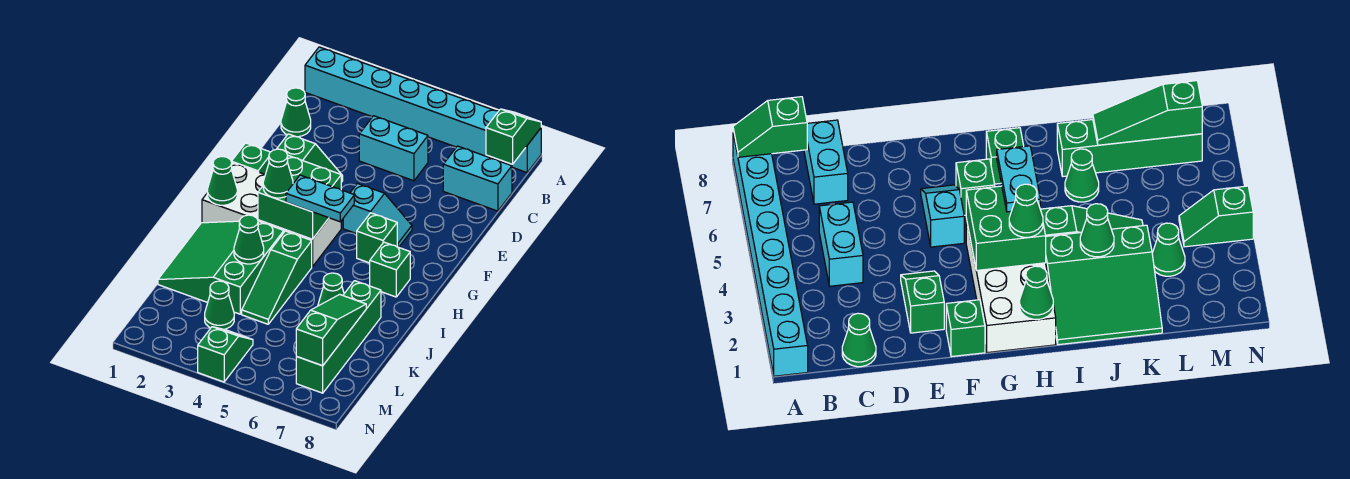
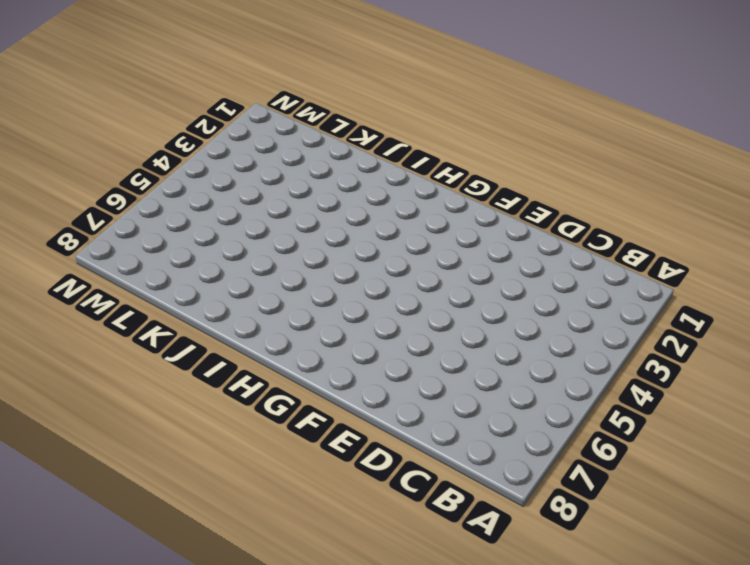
none -> cyan 1x8 brick [305,47,541,173]
none -> green 1x1 cone [281,88,311,137]
none -> cyan 1x2 brick [359,116,428,181]

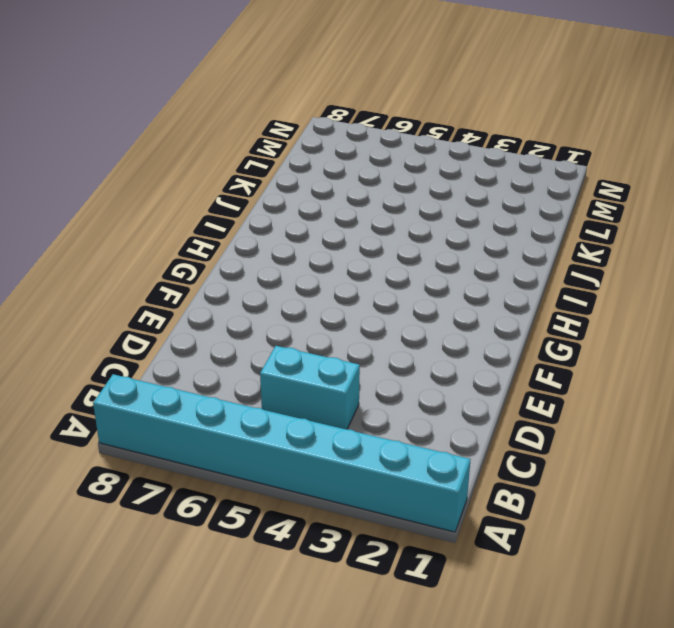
none -> green 1x1 cone [281,88,311,137]
none -> cyan 1x2 brick [443,146,512,211]
none -> green 1x2 slope [277,134,343,182]

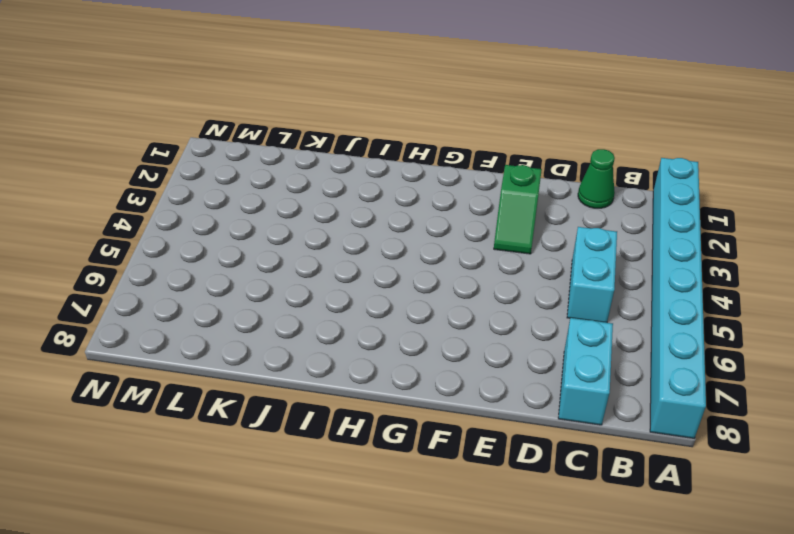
none -> green 1x1 brick [231,143,270,174]
none -> cyan 1x2 slope [343,184,412,247]
none -> white 2x4 brick [202,163,341,267]

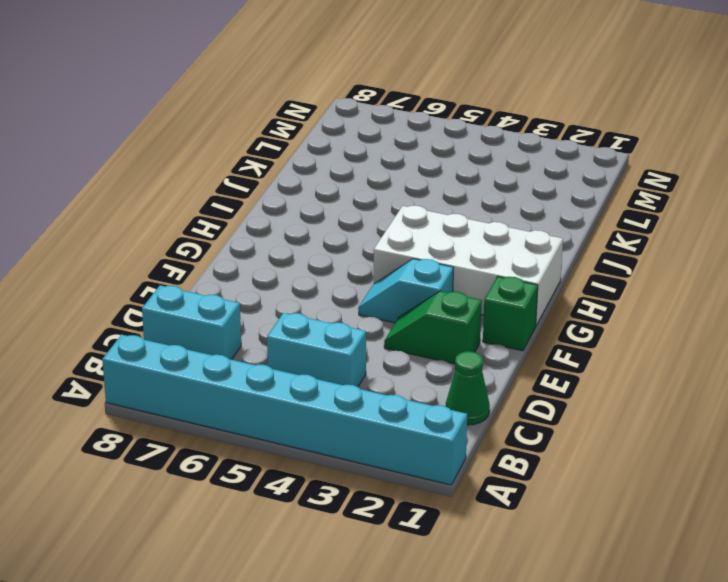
cyan 1x2 slope [358,259,454,323] -> cyan 1x2 slope moved to [343,184,412,247]
none -> green 1x1 brick [357,213,397,263]
none -> green 1x1 brick [370,242,410,297]
none -> green 3x3 slope [158,221,284,314]

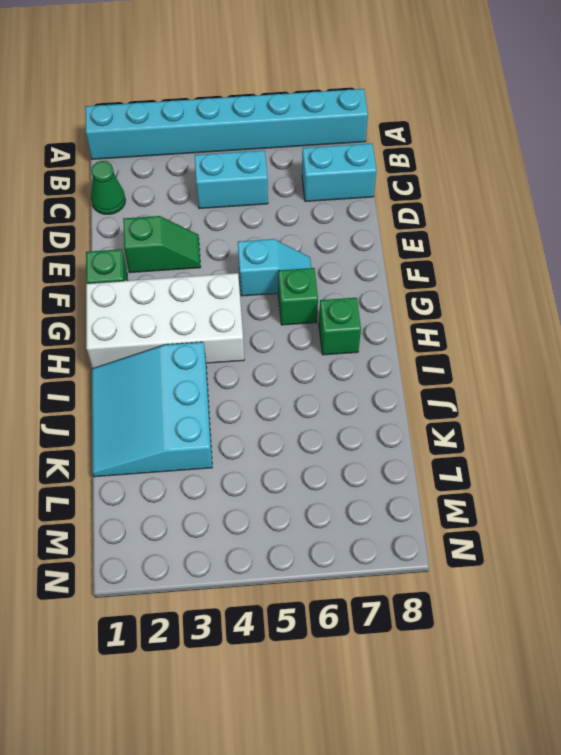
cyan 3x3 slope [92,342,212,477] -> green 3x3 slope [158,221,284,314]
none -> green 1x3 slope [242,231,312,324]
none -> green 1x1 cone [318,273,344,306]
none -> green 1x4 brick [296,281,381,393]

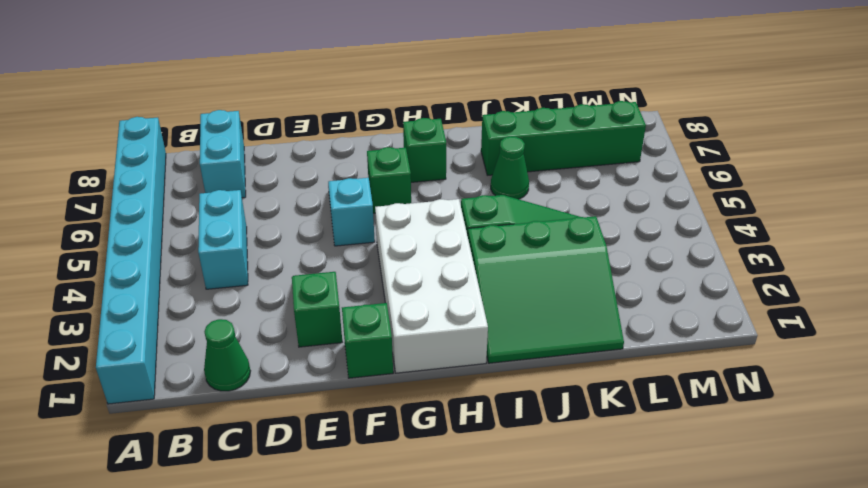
none -> green 1x1 cone [205,281,234,329]
none -> green 1x2 slope [198,327,253,382]
none -> green 1x2 slope [486,109,541,164]

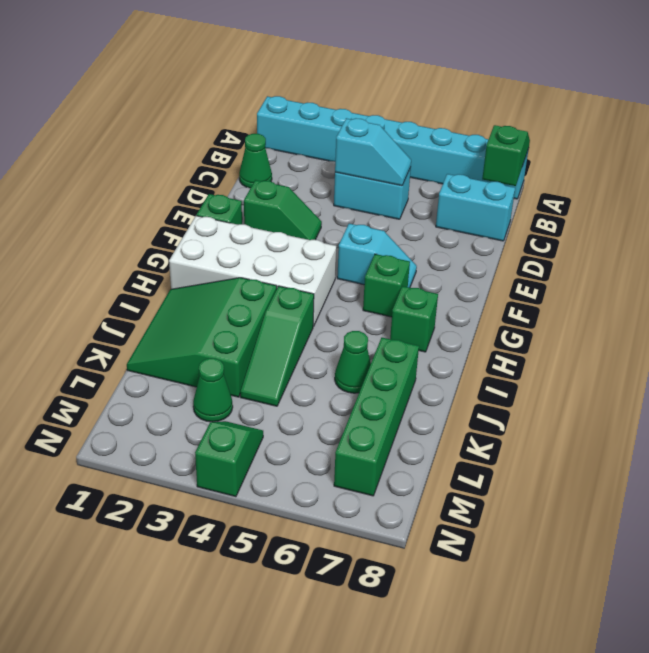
cyan 1x2 slope [335,118,411,186] -> none
none -> green 2x2 brick [258,156,341,239]
none -> green 1x1 cone [207,157,237,205]
none -> green 1x1 cone [234,215,264,264]

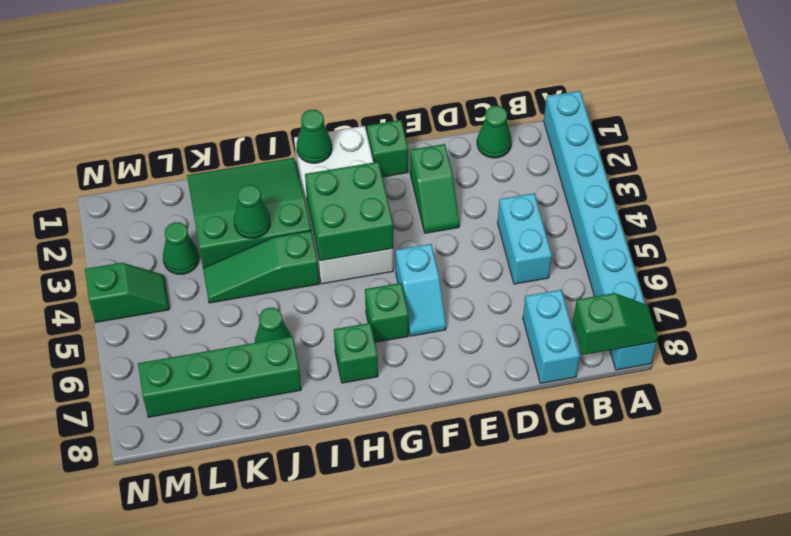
none -> green 1x3 slope [296,294,366,366]
none -> green 1x1 cone [263,149,293,198]
none -> cyan 1x2 plate [286,175,354,222]

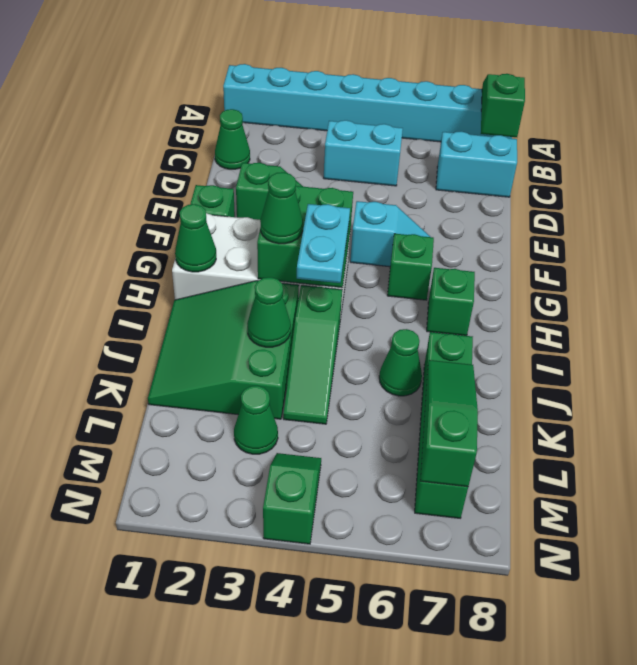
cyan 1x2 plate [297,204,350,283] -> cyan 1x2 plate turned to [286,175,354,222]

